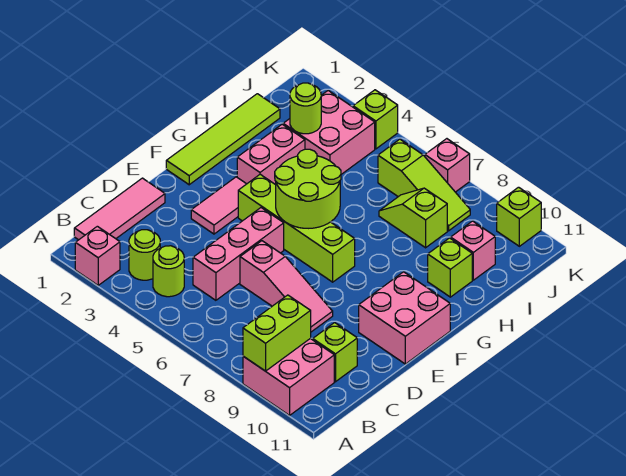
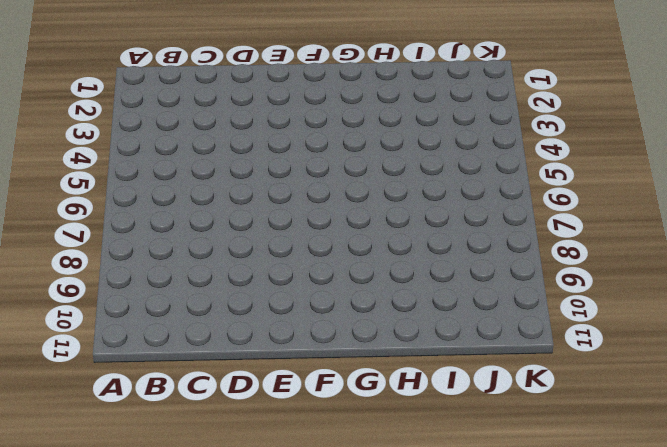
none -> pink 1x1 brick [75,226,120,285]
none -> pink 2x2 brick [243,338,334,415]
none -> pink 1x3 tile [74,178,165,240]

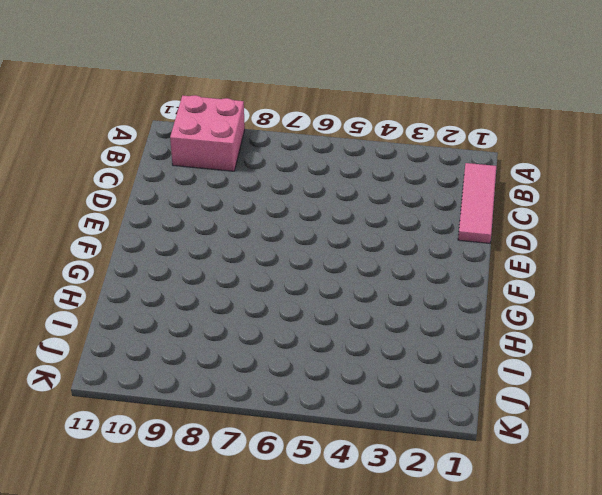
none -> pink 1x1 brick [75,226,120,285]
none -> lime 1x1 round brick [129,230,160,280]
none -> lime 1x1 round brick [153,246,184,297]

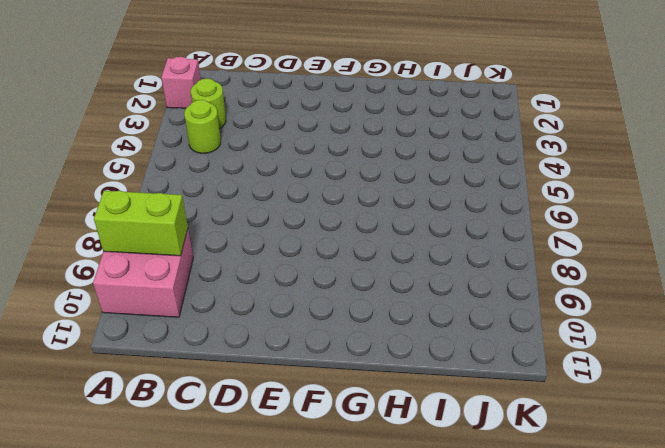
none -> pink 1x3 tile [74,178,165,240]
none -> pink 1x3 brick [193,208,284,300]
none -> lime 1x1 brick [313,323,357,382]

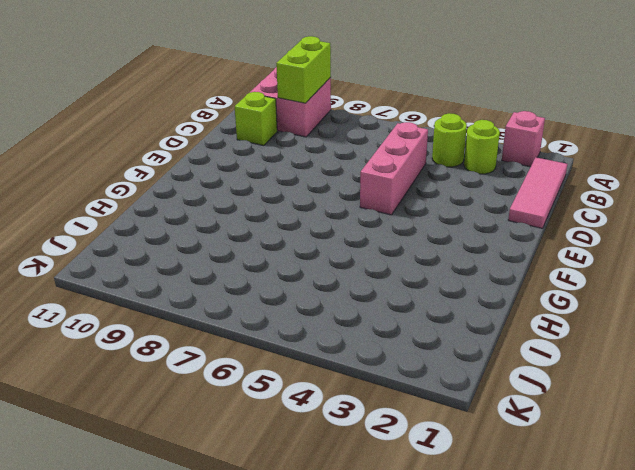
none -> pink 1x3 slope [240,241,333,332]
none -> pink 1x2 tile [191,177,246,234]
none -> pink 2x2 brick [359,272,450,364]

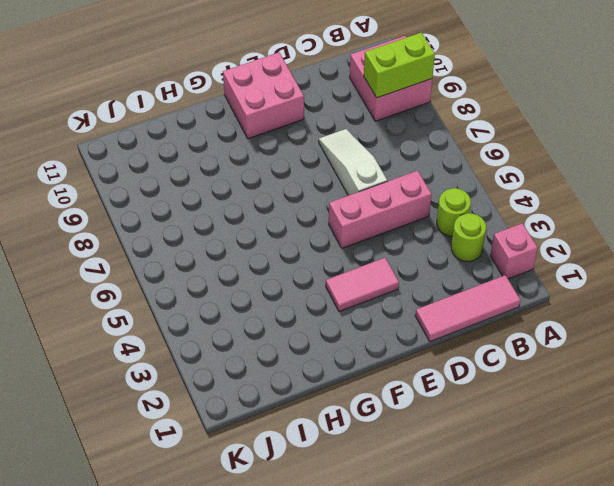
white 1x3 slope [319,129,387,196] -> pink 1x3 slope [240,241,333,332]
none -> lime 1x1 brick [313,323,357,382]
none -> lime 1x4 tile [166,94,280,185]
none -> lime 1x4 brick [238,174,355,282]

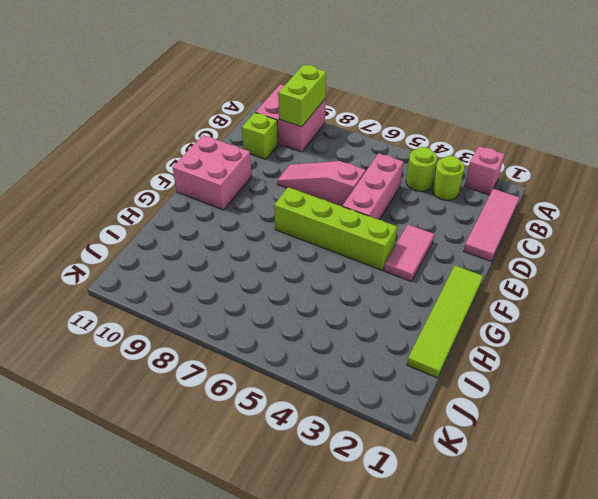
none -> pink 1x2 brick [237,124,305,185]
none -> lime 1x1 brick [428,238,472,297]
none -> pink 2x2 brick [283,91,375,174]

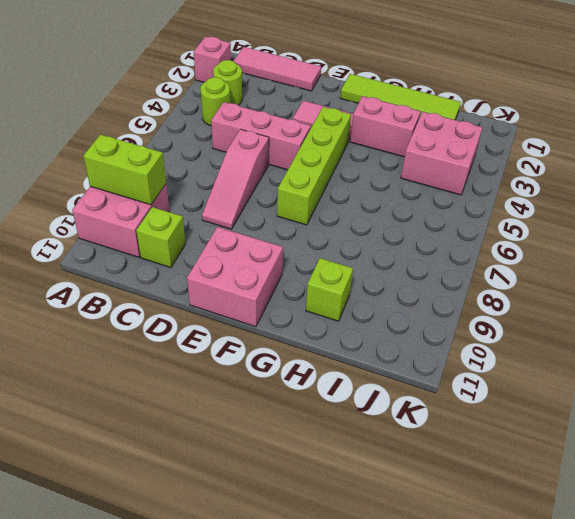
none -> lime 1x2 slope [379,188,447,248]
none -> pink 1x1 brick [451,221,495,280]
none -> lime 1x3 slope [378,139,470,231]

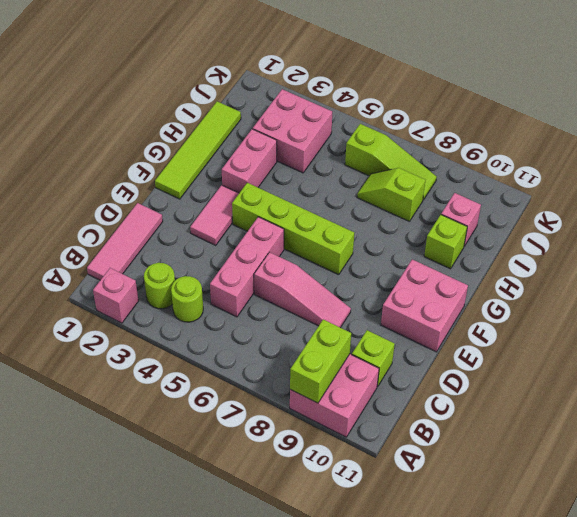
none -> lime 1x1 brick [353,90,398,149]
none -> pink 1x1 brick [425,139,470,192]
none -> lime 1x1 brick [497,187,541,246]

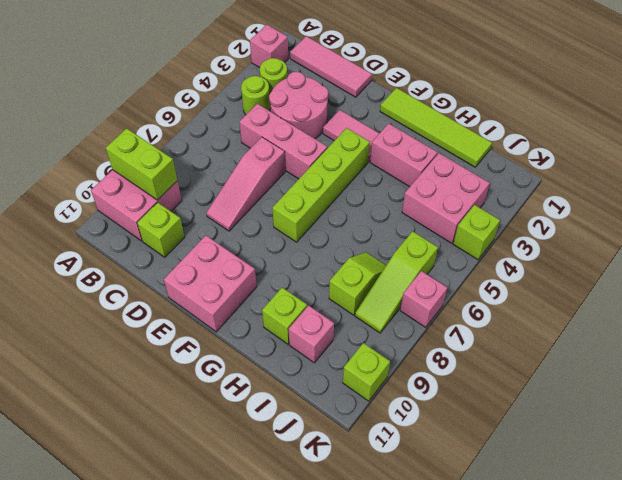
pink 2x2 round brick [269,72,328,139] -> none
none -> lime 2x2 round brick [275,149,341,228]
none -> lime 1x1 round brick [290,83,321,134]

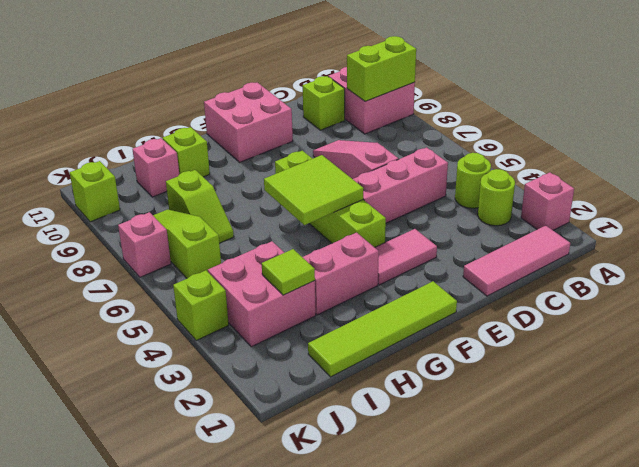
lime 2x2 tile [264,155,364,225] -> lime 2x2 round brick [275,149,341,228]
lime 1x1 tile [262,249,315,295] -> lime 1x1 round brick [290,83,321,134]

